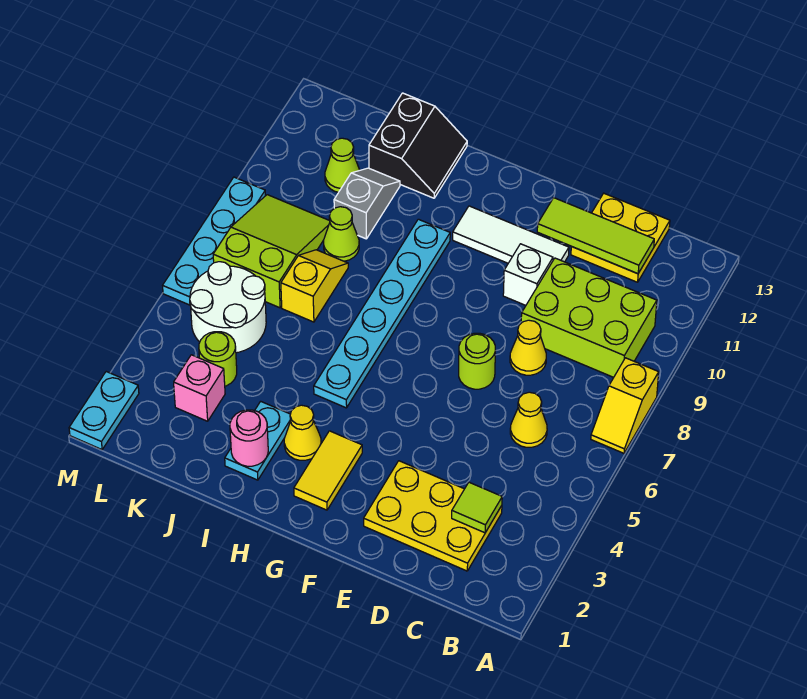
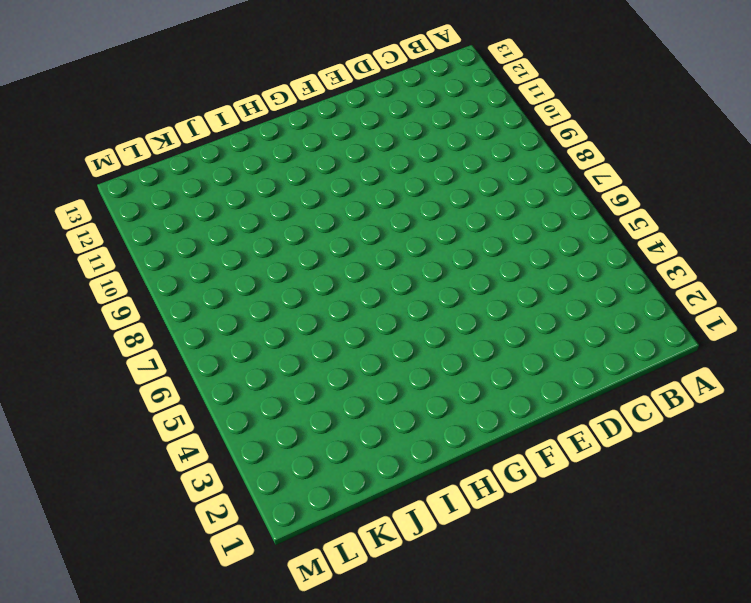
none -> yellow 1x2 slope [591,358,659,453]
none -> lime 2x3 brick [521,258,657,377]
none -> yellow 2x3 plate [364,461,502,571]

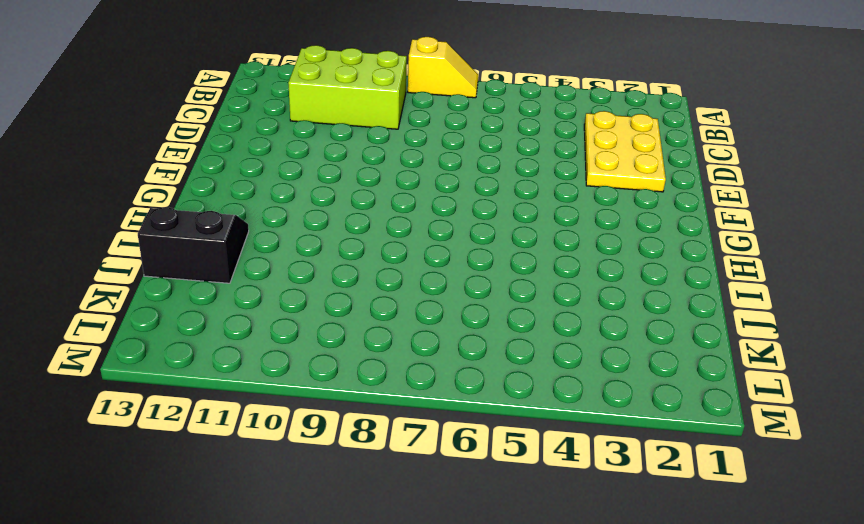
lime 2x3 brick [288,45,407,129] -> lime 2x3 brick turned to [521,258,657,377]
none -> yellow 1x1 cone [510,392,547,447]
none -> yellow 2x2 plate [571,193,670,282]
none -> yellow 1x1 cone [510,320,546,375]

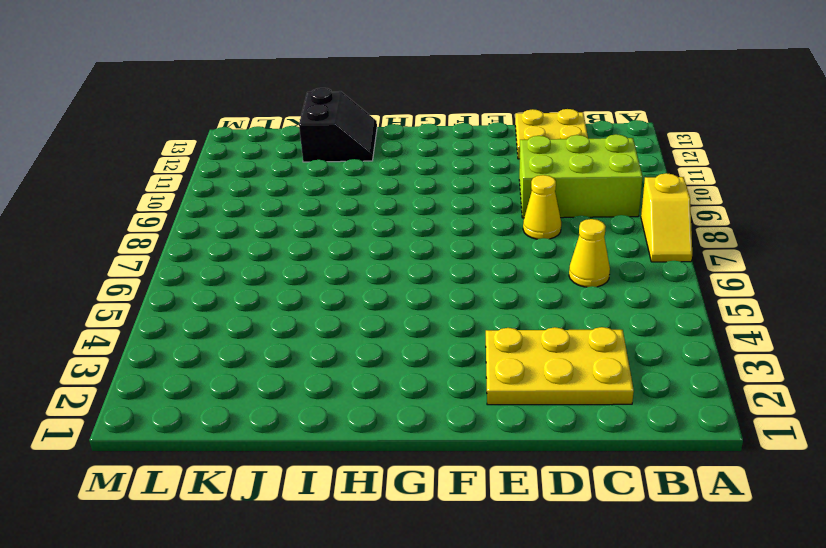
none -> lime 1x1 round brick [459,333,496,389]
none -> white 1x1 brick [503,244,553,305]
none -> white 1x3 tile [453,206,569,263]

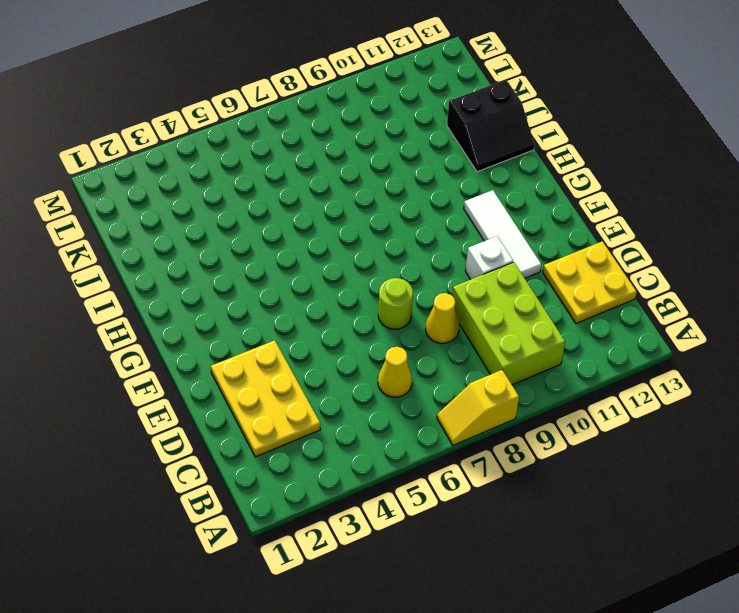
none -> yellow 1x2 tile [294,431,362,510]
none -> yellow 1x1 cone [284,405,321,460]
none -> cyan 1x6 plate [314,219,450,408]

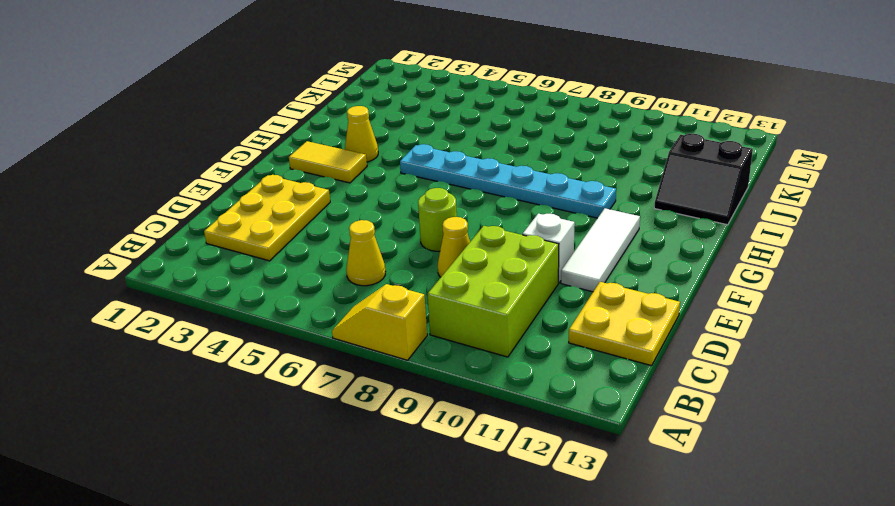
none -> cyan 1x2 plate [225,401,291,480]
none -> yellow 1x2 slope [281,250,348,322]
none -> lime 1x1 cone [324,207,359,261]

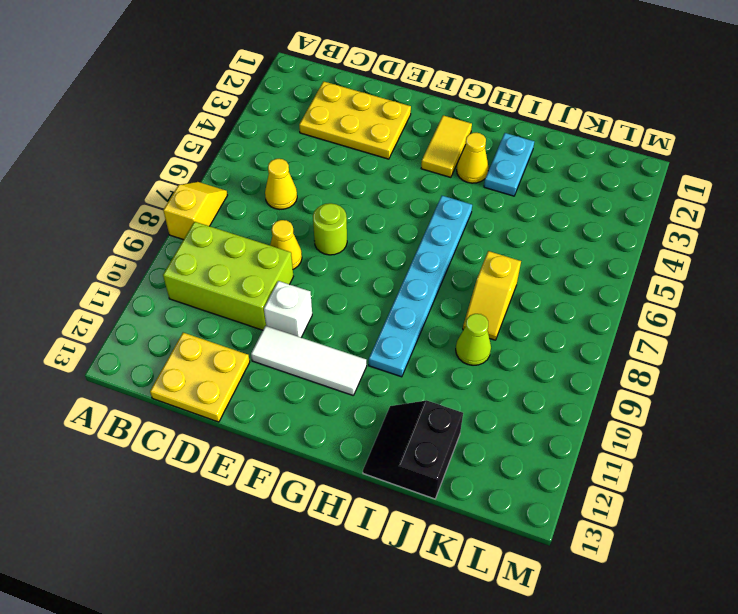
none -> grey 1x2 slope [334,168,400,239]
none -> pink 1x1 brick [174,355,225,421]
none -> lime 1x1 round brick [199,332,237,386]

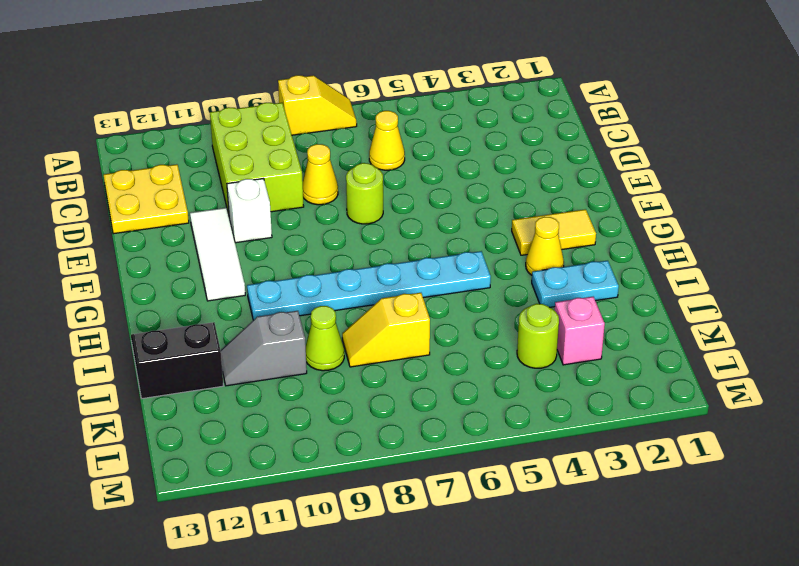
none -> yellow 2x3 plate [364,461,502,571]
none -> white 2x2 round brick [190,262,266,353]
none -> lime 2x3 slope [213,195,330,308]

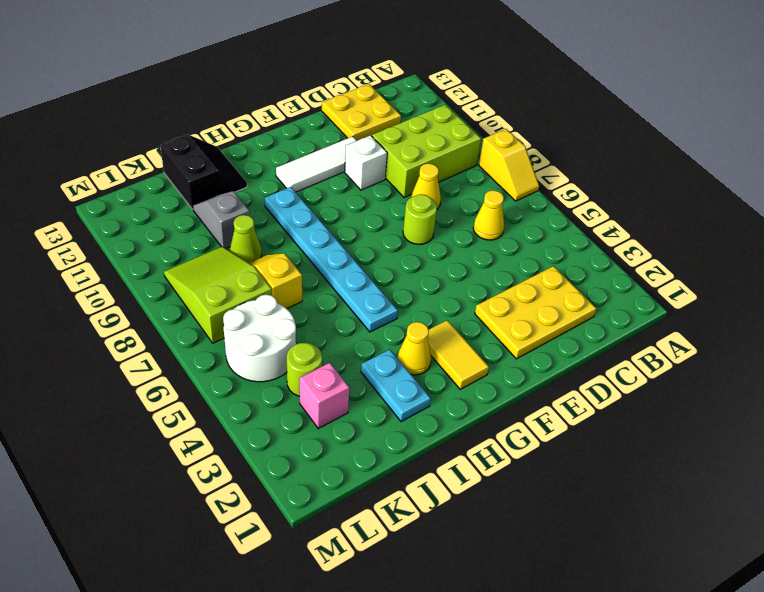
none -> lime 1x1 cone [325,138,360,192]
none -> cyan 1x2 plate [69,372,139,450]
none -> cyan 1x4 plate [163,177,266,305]

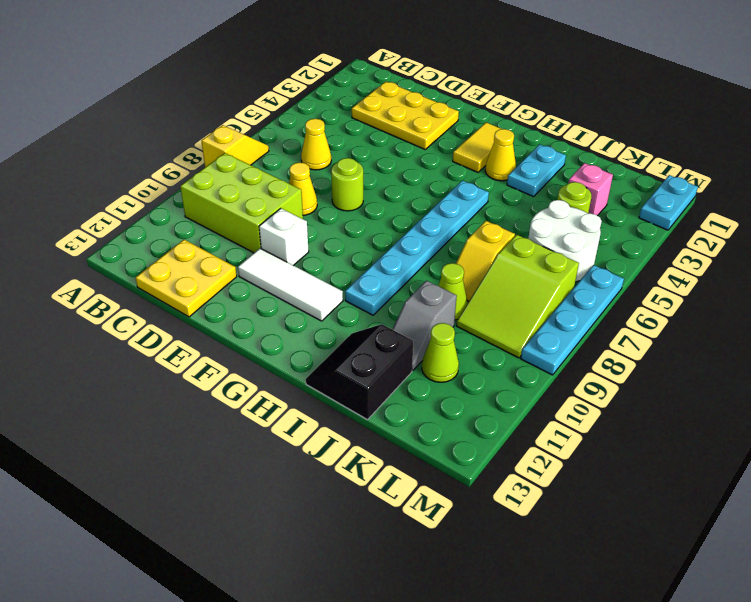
none -> lime 1x1 tile [452,482,502,533]
none -> lime 1x3 tile [537,198,654,274]
none -> pink 1x1 round brick [230,410,268,466]

